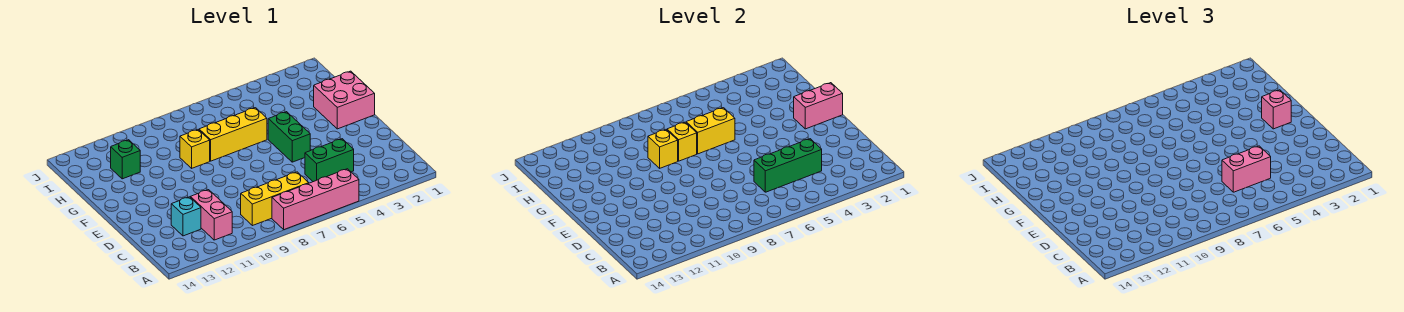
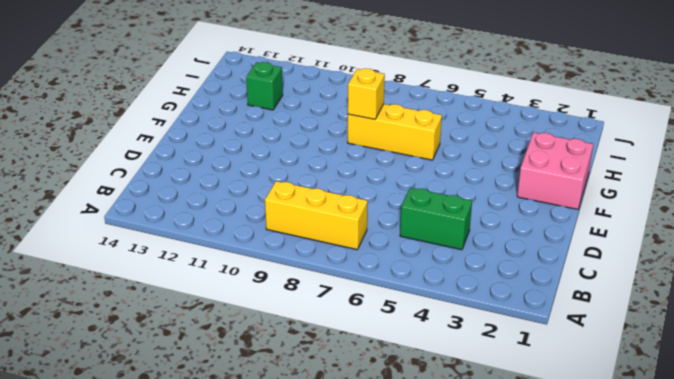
none -> pink 1x4 brick [272,169,359,230]
none -> pink 1x2 brick [190,190,232,240]
none -> cyan 1x1 brick [171,197,201,236]

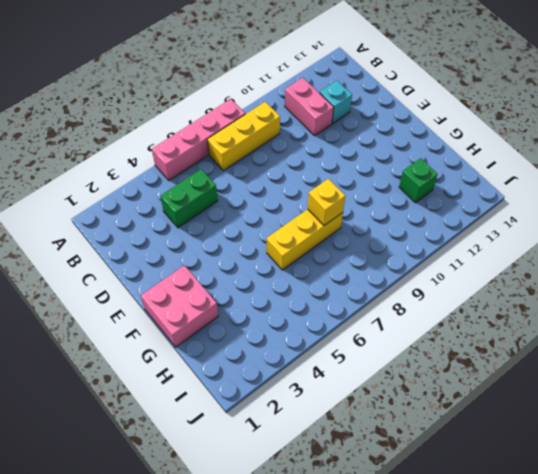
none -> green 1x2 brick [268,112,310,162]
none -> yellow 1x1 brick [180,130,210,168]
none -> green 1x3 brick [754,139,822,192]

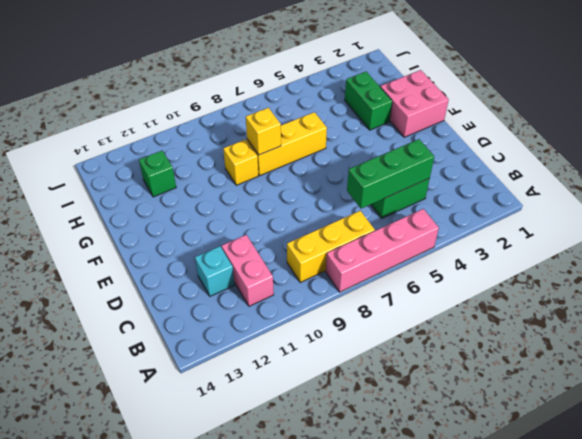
green 1x2 brick [345,72,392,130] -> green 1x2 brick moved to [268,112,310,162]
none -> pink 1x2 brick [794,83,843,129]
none -> yellow 1x2 brick [686,108,735,154]
none -> yellow 1x1 brick [648,130,678,168]

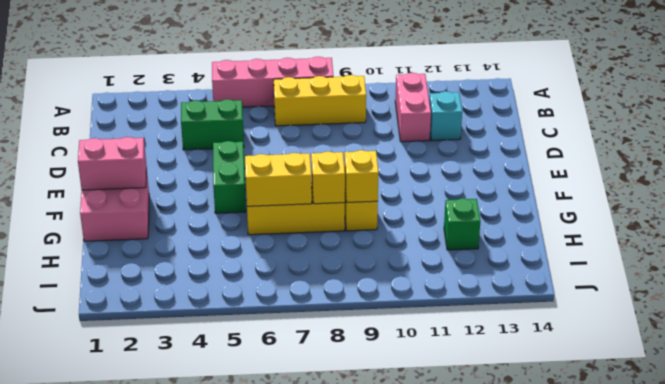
none -> green 1x3 brick [754,139,822,192]
none -> pink 1x2 brick [1222,146,1271,192]
none -> pink 1x1 brick [1262,90,1291,129]

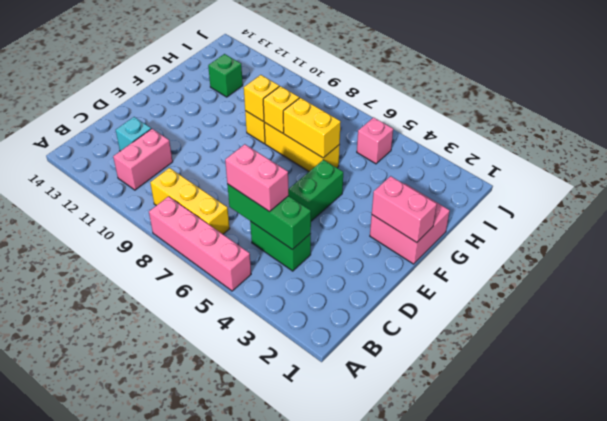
pink 1x1 brick [357,118,393,164] -> pink 1x1 brick moved to [1262,90,1291,129]

